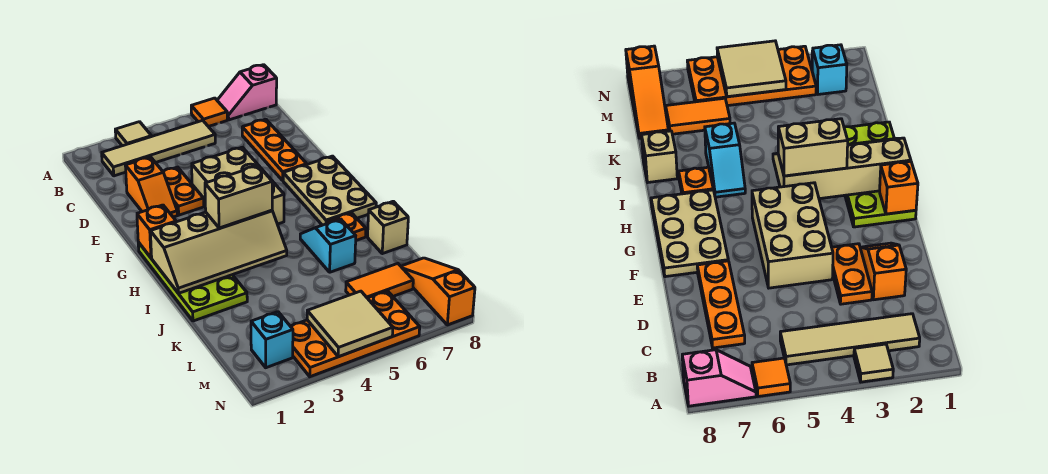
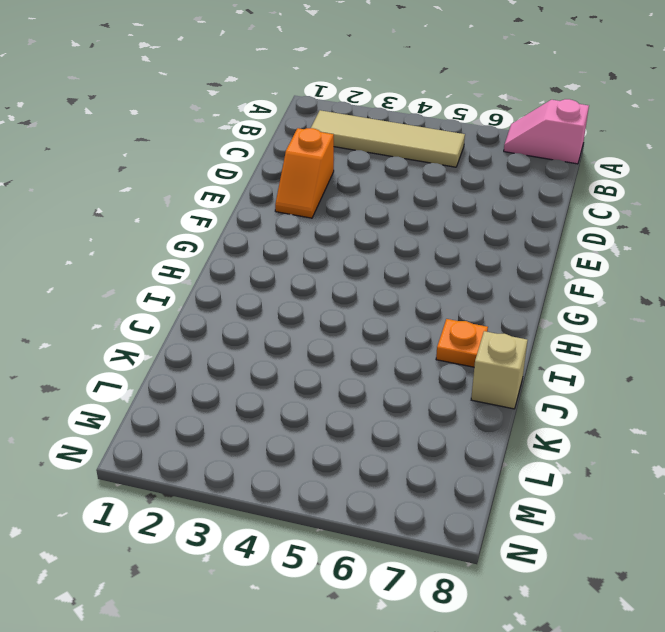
none -> tan 1x1 tile [115,122,152,146]
none -> orange 1x1 tile [191,98,227,127]
none -> orange 1x3 plate [242,119,307,180]

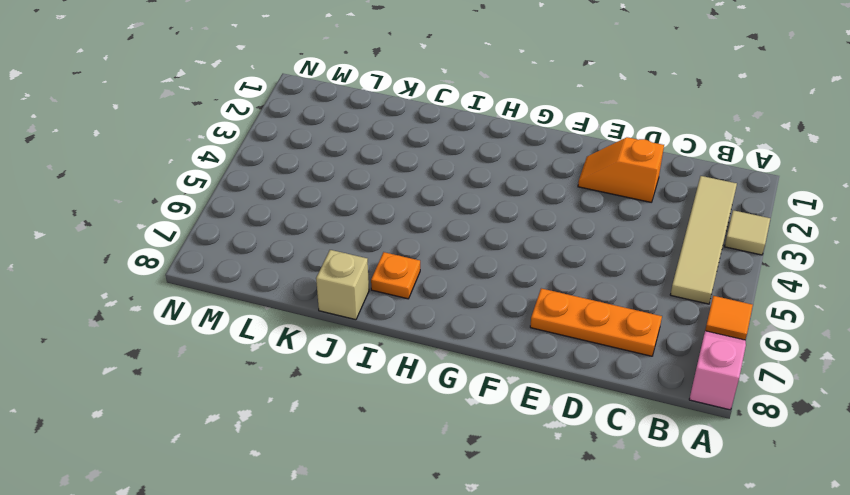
none -> orange 1x2 plate [163,167,204,215]
none -> tan 2x3 brick [192,147,284,224]
none -> tan 2x3 plate [283,156,376,225]

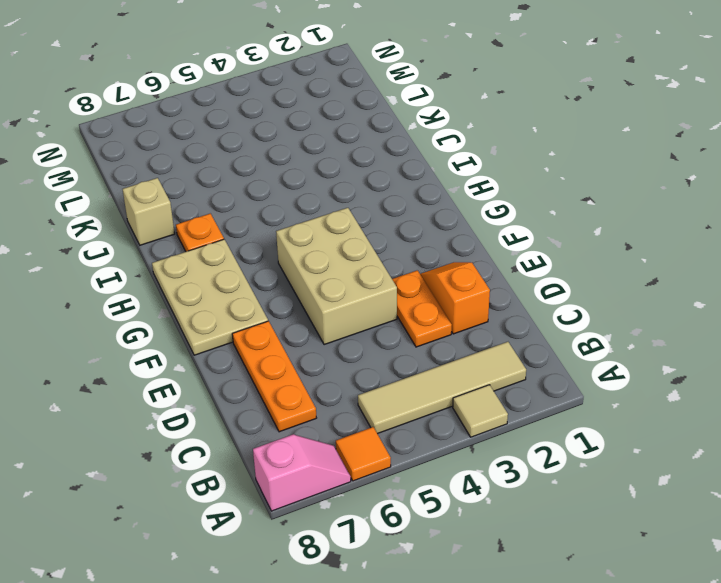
none -> lime 2x4 plate [138,242,247,321]
none -> cyan 1x2 slope [300,219,356,272]
none -> orange 1x2 tile [346,264,413,298]

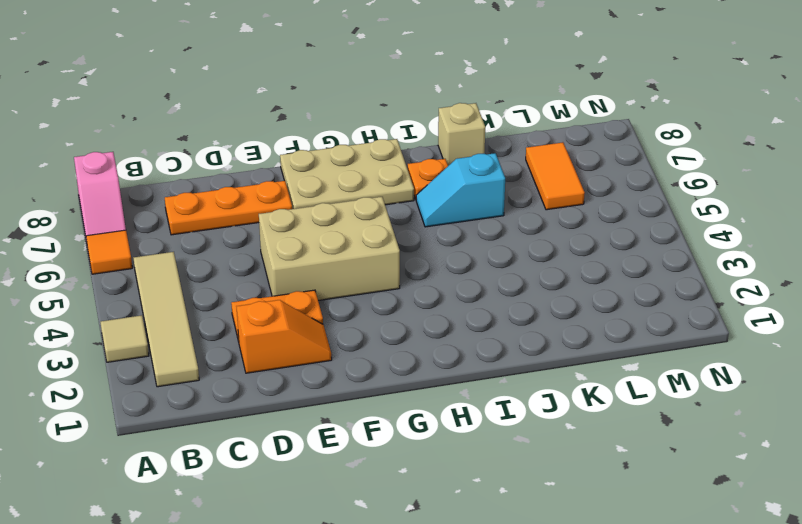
none -> lime 2x4 plate [138,242,247,321]
none -> orange 1x3 slope [401,258,475,325]
none -> cyan 1x1 brick [251,312,293,368]

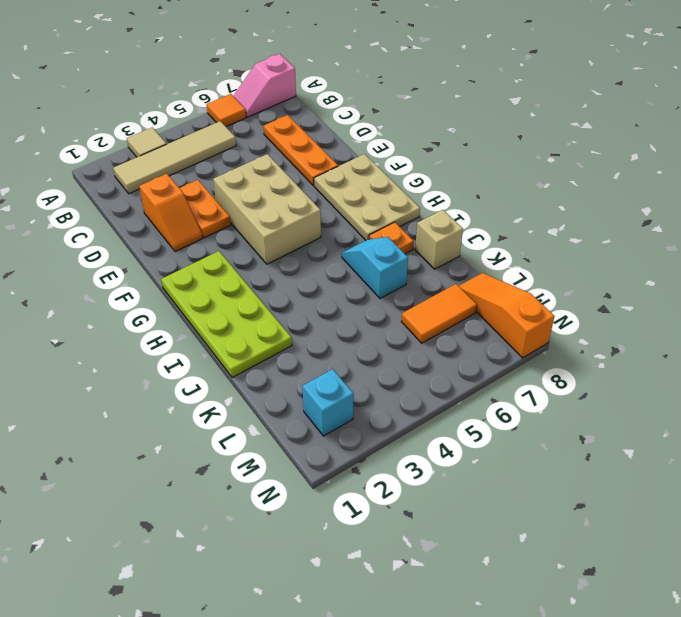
none -> orange 2x4 plate [290,291,420,377]
none -> orange 1x1 brick [137,205,176,258]
none -> tan 2x4 slope [150,210,287,294]

